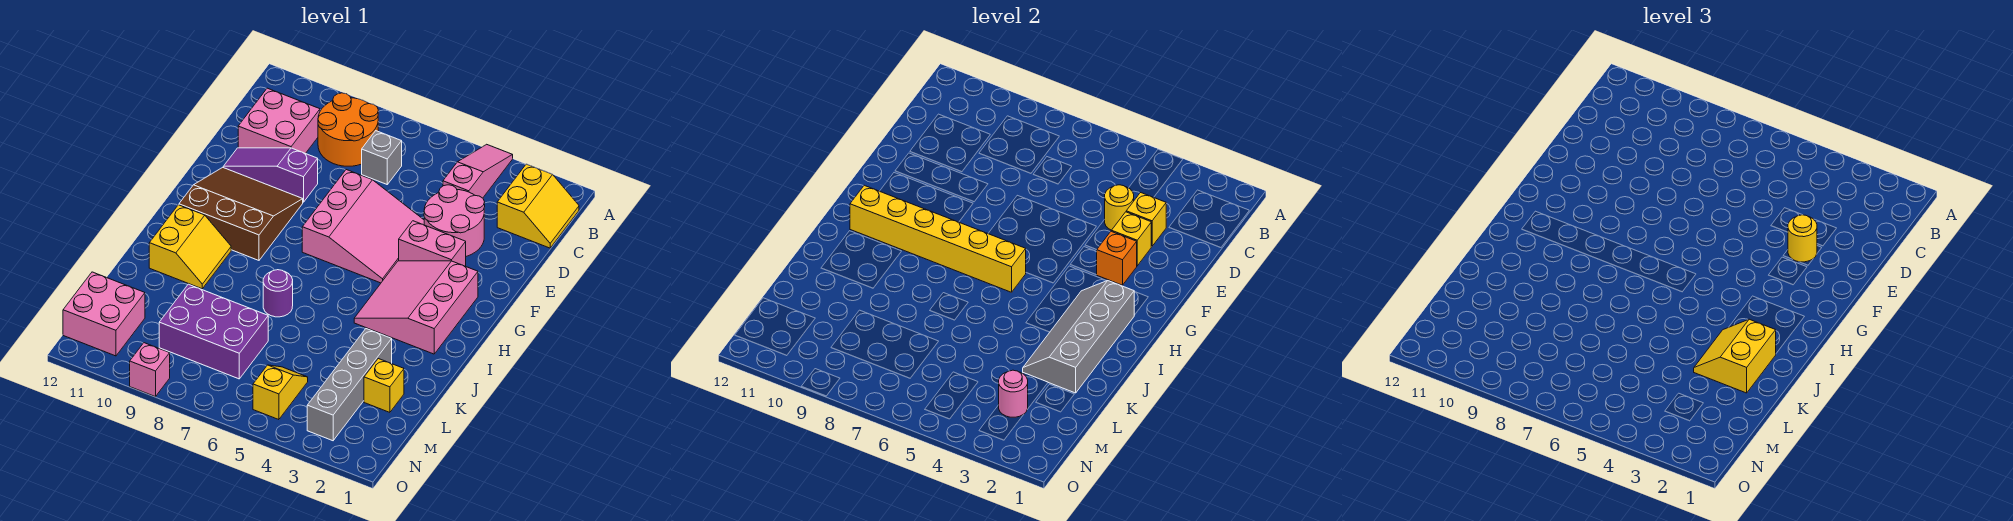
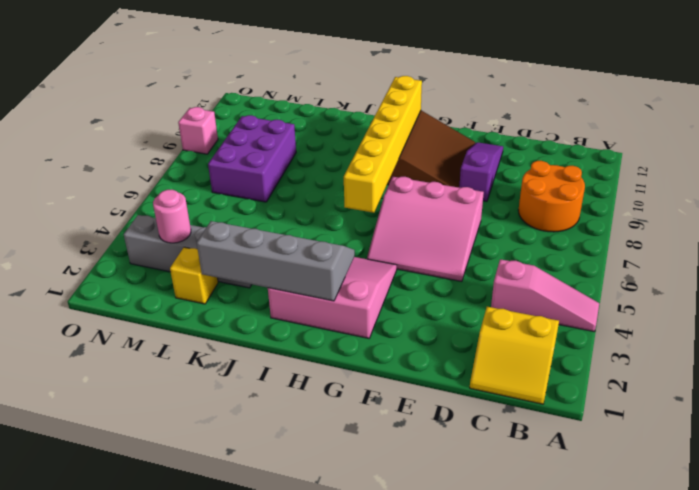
none -> grey 1x1 brick [362,131,402,184]
none -> pink 2x2 brick [238,88,320,154]
none -> pink 2x2 round brick [424,185,485,256]

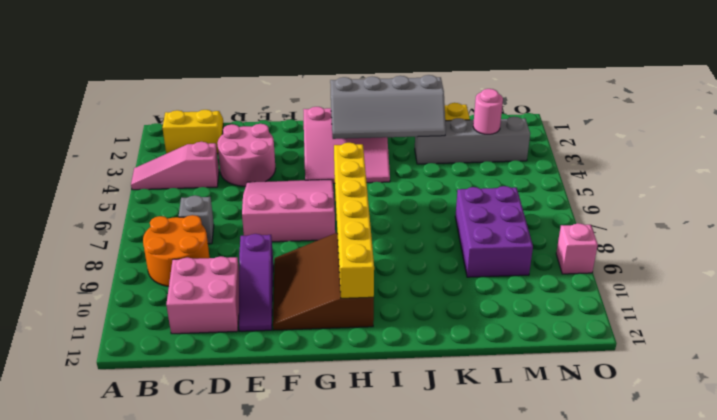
none -> pink 1x2 brick [399,221,466,266]
none -> yellow 2x2 slope [149,205,231,289]
none -> purple 1x1 round brick [263,270,293,317]

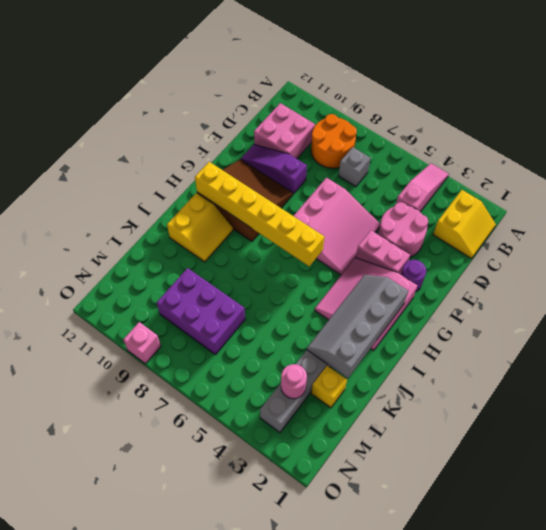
purple 1x1 round brick [401,260,426,291] -> purple 1x1 round brick moved to [263,270,293,317]
none -> yellow 1x2 slope [253,365,308,420]
none -> pink 2x2 brick [63,272,145,356]
none -> yellow 1x1 brick [1126,193,1166,246]

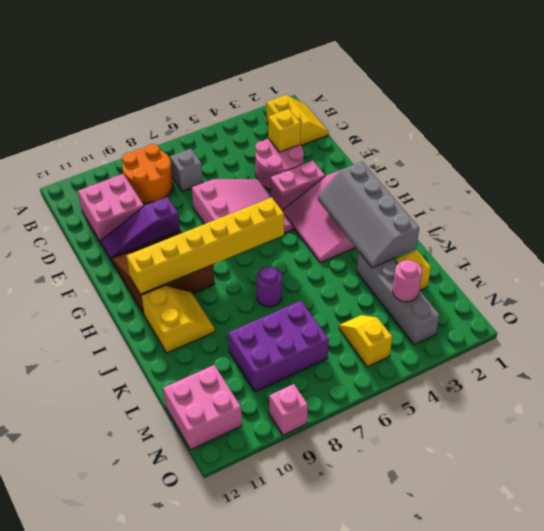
none -> pink 1x3 slope [443,144,513,198]
none -> yellow 1x1 round brick [1105,185,1134,230]
none -> yellow 1x1 brick [1112,212,1151,266]

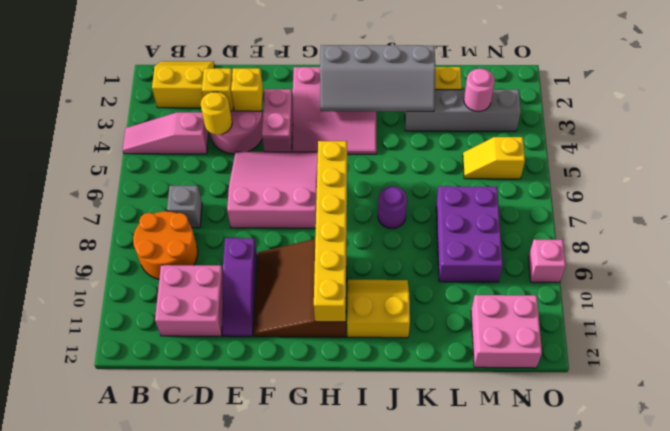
none -> orange 1x1 brick [1097,231,1137,285]
none -> yellow 1x1 round brick [1788,215,1817,262]
none -> yellow 2x2 slope [1694,319,1776,393]

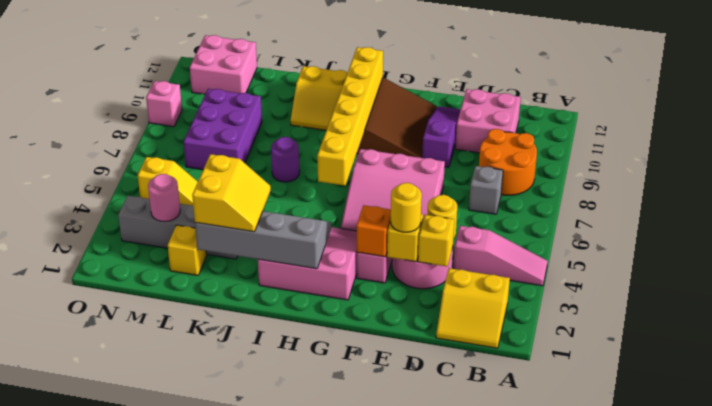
yellow 2x2 slope [192,154,271,232] -> yellow 2x2 slope turned to [1694,319,1776,393]

